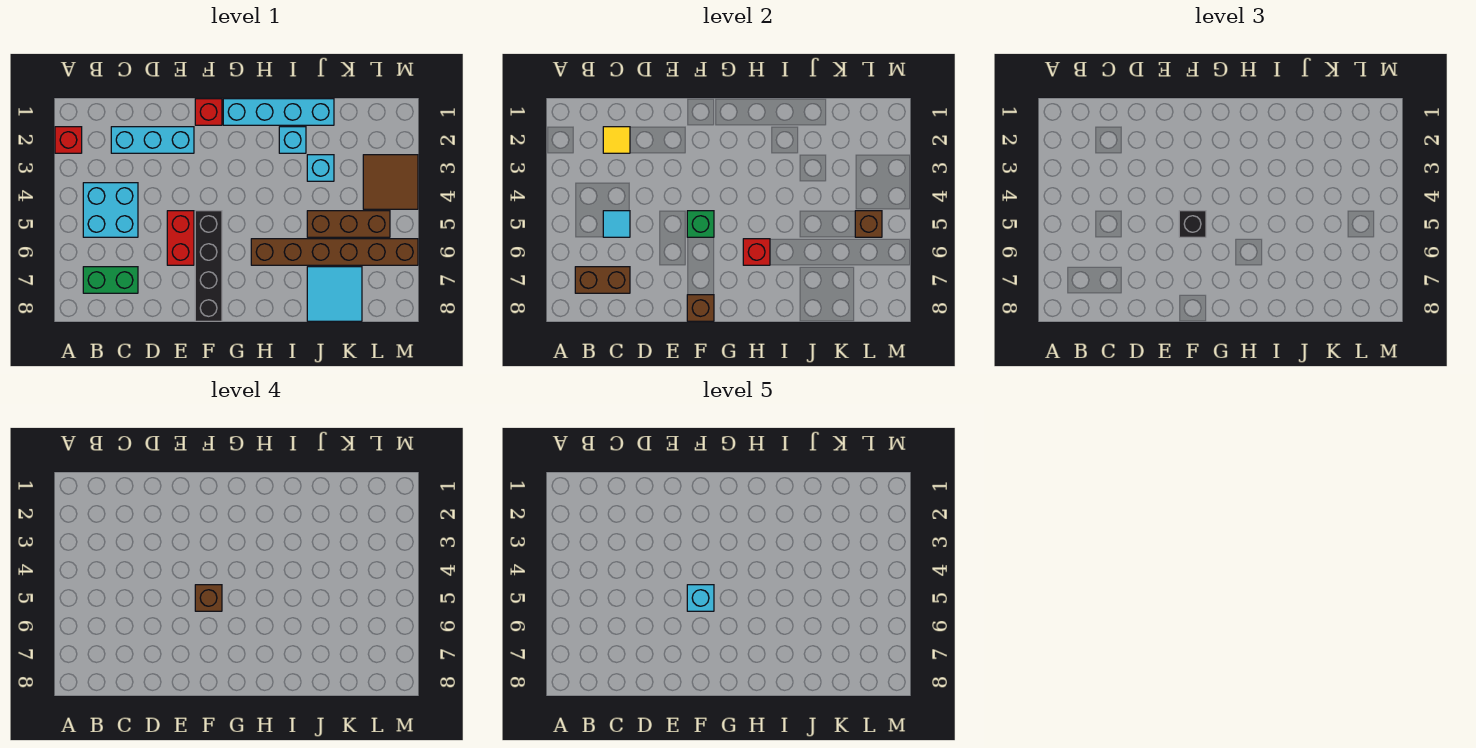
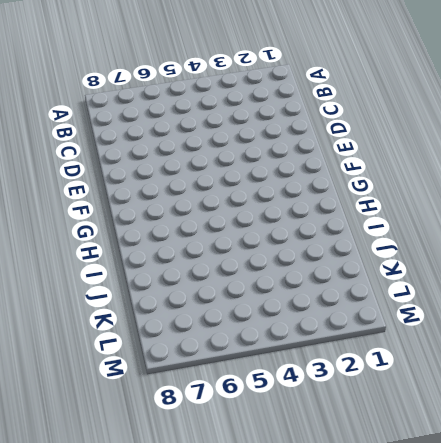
none -> red 1x1 brick [55,127,82,153]
none -> cyan 2x2 brick [83,183,138,237]
none -> green 1x2 brick [83,267,138,293]

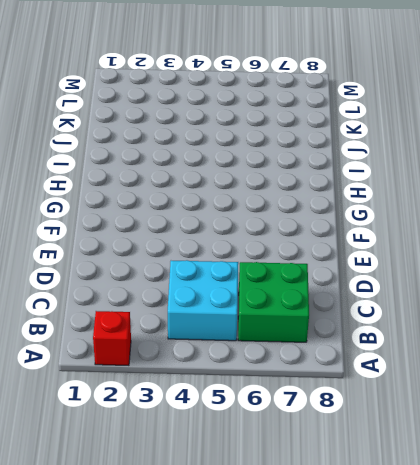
green 2x2 brick [238,262,309,342] -> green 1x2 brick [83,267,138,293]
none -> cyan 1x3 brick [111,127,194,153]
none -> red 1x2 brick [167,211,194,265]
none -> red 1x1 brick [195,99,222,125]

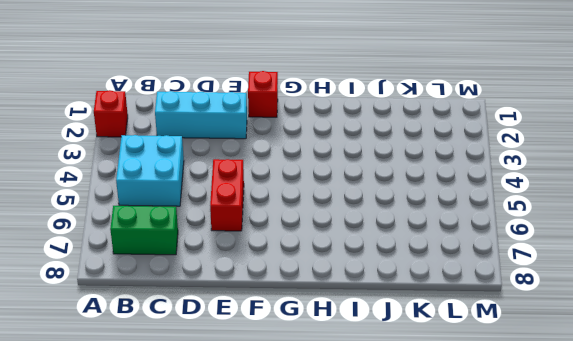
none -> black 1x4 brick [195,211,222,321]
none -> cyan 1x4 brick [223,99,334,125]
none -> brown 1x6 brick [251,239,418,265]

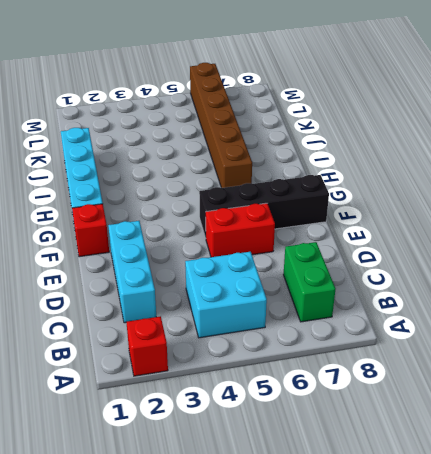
none -> cyan 1x1 brick [279,127,306,153]
none -> cyan 1x1 brick [307,155,334,181]
none -> brown 1x3 brick [307,211,390,237]

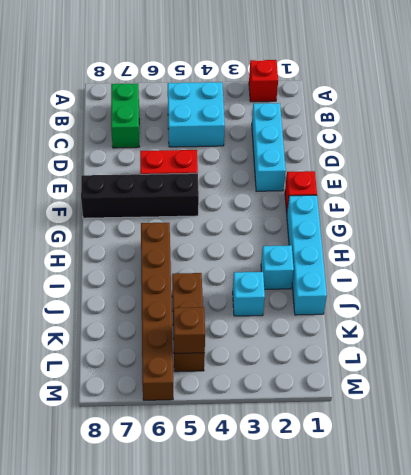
none -> cyan 2x2 tile [307,267,362,321]
none -> brown 2x2 tile [363,155,418,209]
none -> brown 1x2 brick [575,267,630,293]

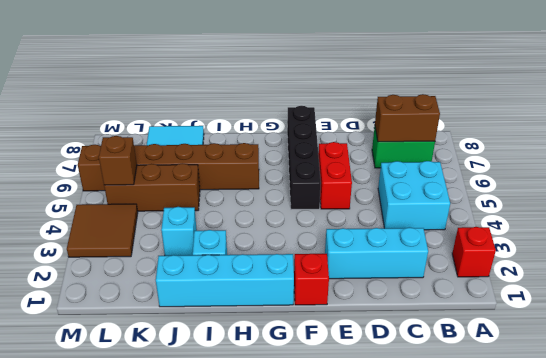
none -> yellow 1x1 tile [603,127,630,153]
none -> cyan 1x1 tile [603,211,630,237]
none -> green 1x1 brick [687,211,714,237]

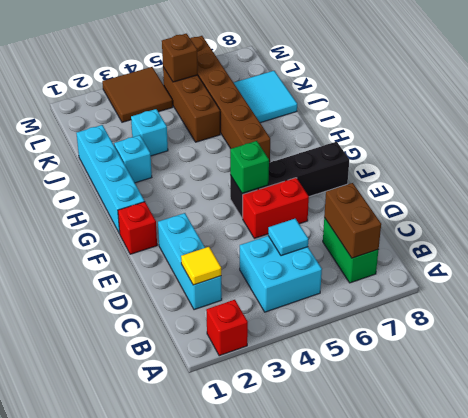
none -> brown 1x1 brick [687,295,714,321]
none -> red 1x1 brick [743,239,770,265]
none -> black 1x1 brick [1179,211,1206,237]

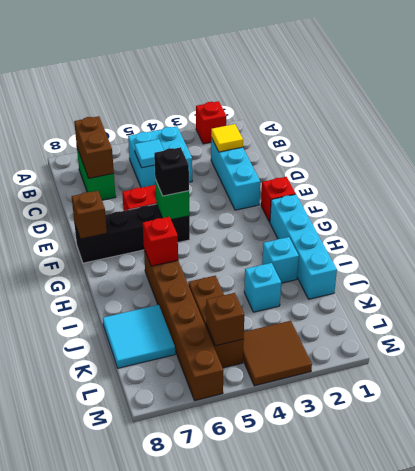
none -> brown 1x1 brick [195,585,222,611]
none -> cyan 1x1 brick [687,585,714,611]

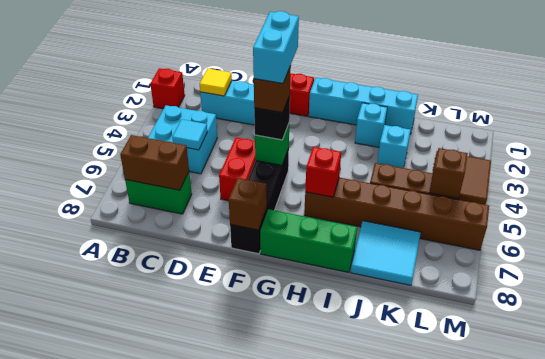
cyan 1x2 brick [253,11,299,84] -> cyan 1x1 brick [687,585,714,611]
green 1x3 brick [260,209,357,272] -> none

